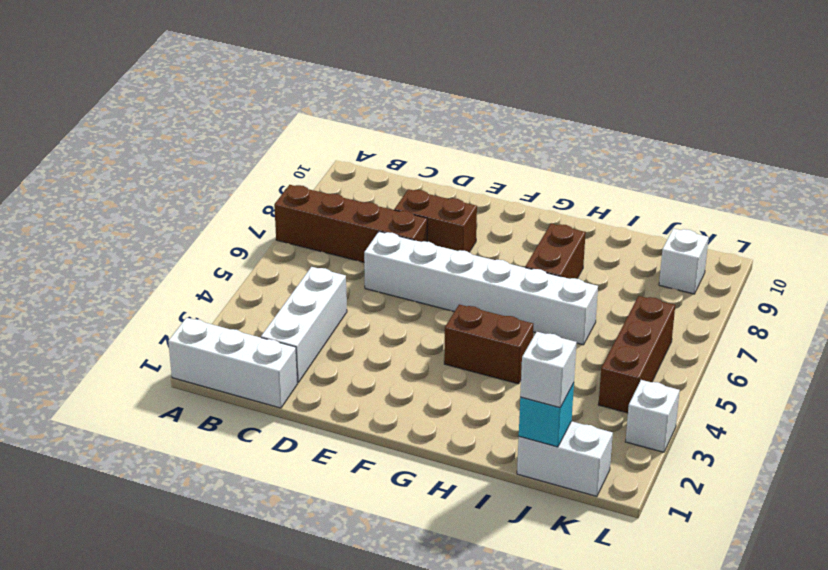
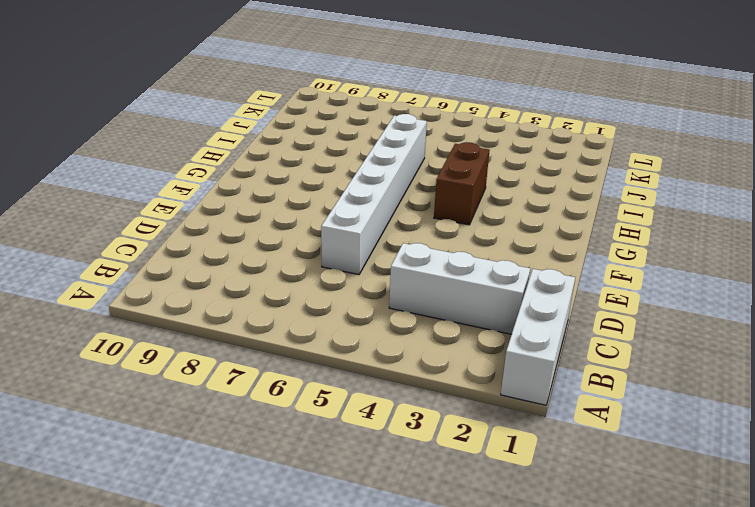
none -> brown 1x4 brick [274,185,427,262]
none -> brown 1x2 brick [394,189,477,252]
none -> brown 1x2 brick [525,224,586,279]

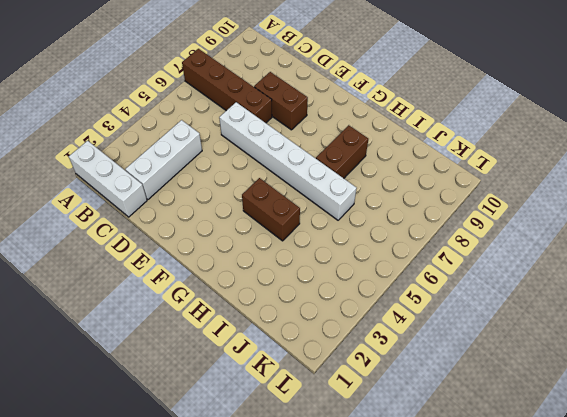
none -> white 1x2 brick [517,421,613,497]
none -> brown 1x3 brick [598,296,675,413]
none -> white 1x1 brick [659,228,709,294]

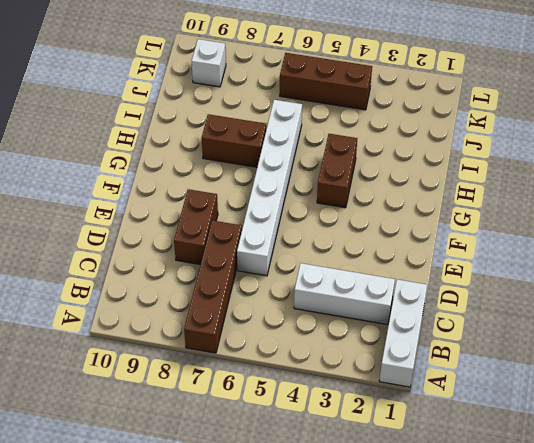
none -> white 1x2 brick [517,421,613,497]
none -> white 1x1 brick [625,380,680,452]
none -> cyan 1x1 brick [519,383,574,447]

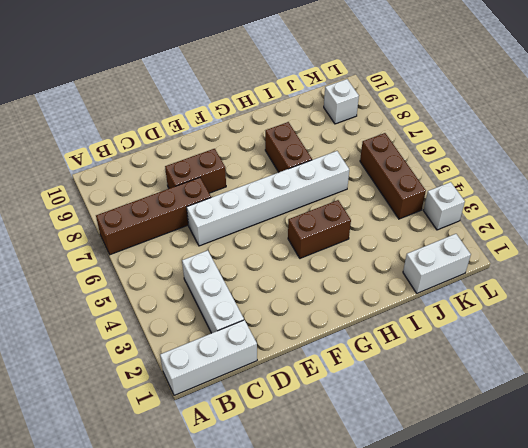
none -> cyan 1x1 brick [519,383,574,447]
none -> white 1x1 brick [520,332,577,408]

